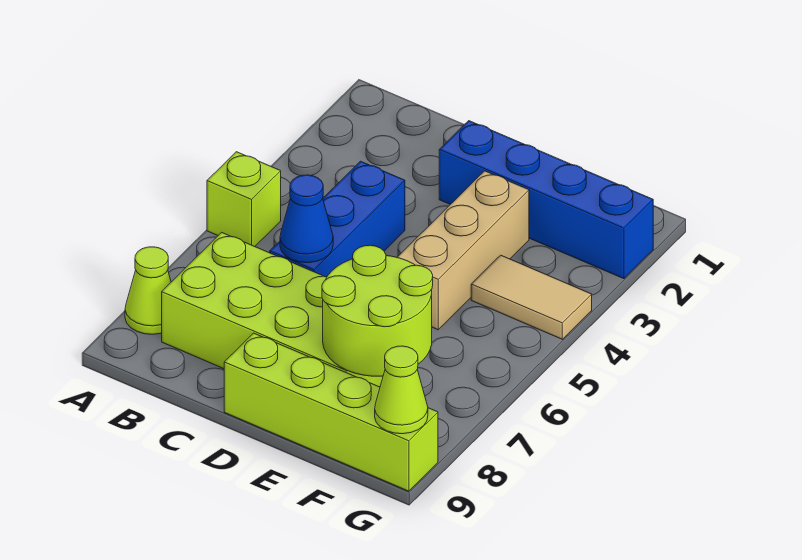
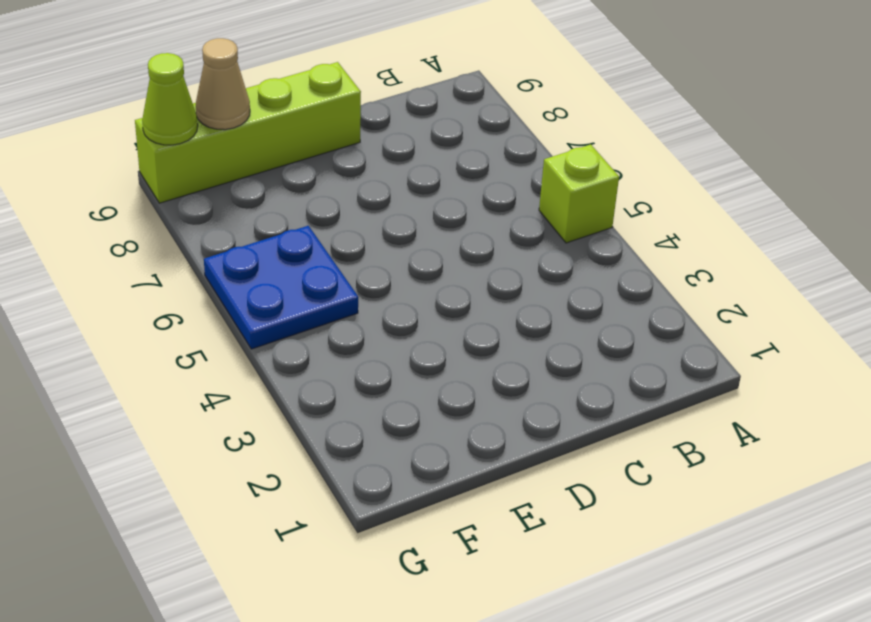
blue 2x2 plate [204,226,358,349] -> none
tan 1x1 cone [196,38,250,130] -> none
none -> lime 1x1 cone [125,247,171,334]
none -> lime 2x4 brick [162,232,383,387]

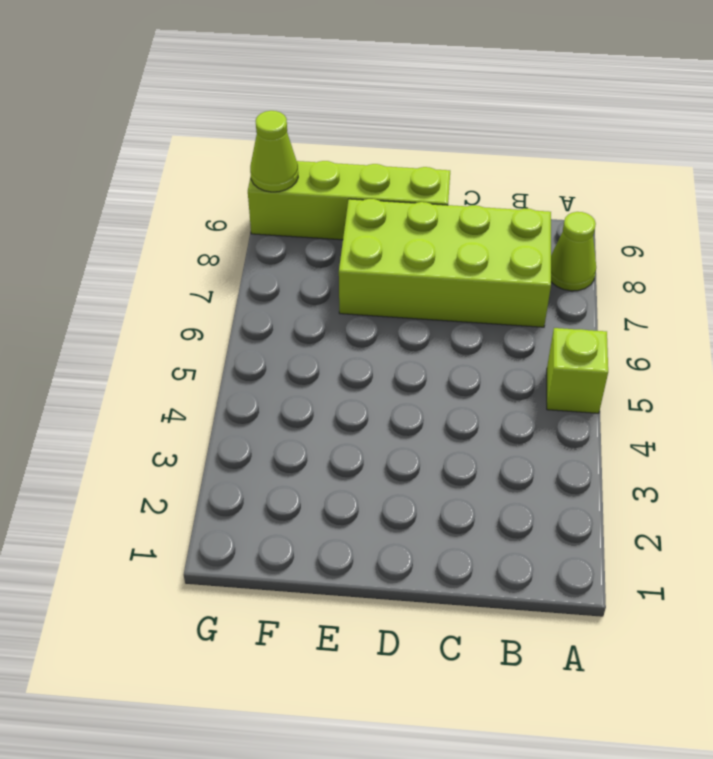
none -> blue 1x3 brick [270,161,405,277]
none -> blue 1x4 brick [439,121,653,279]

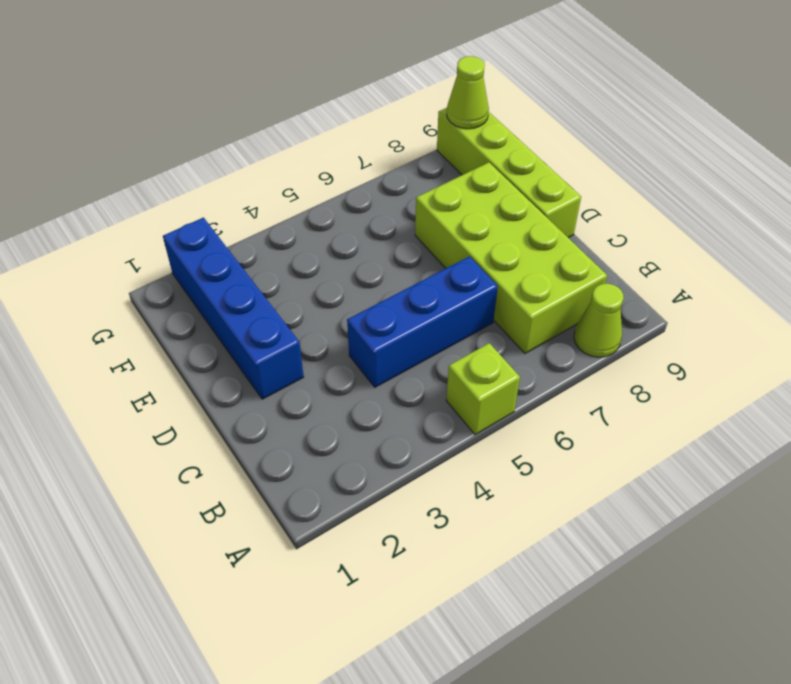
none -> tan 1x3 brick [397,171,529,330]
none -> tan 1x2 tile [471,255,592,339]

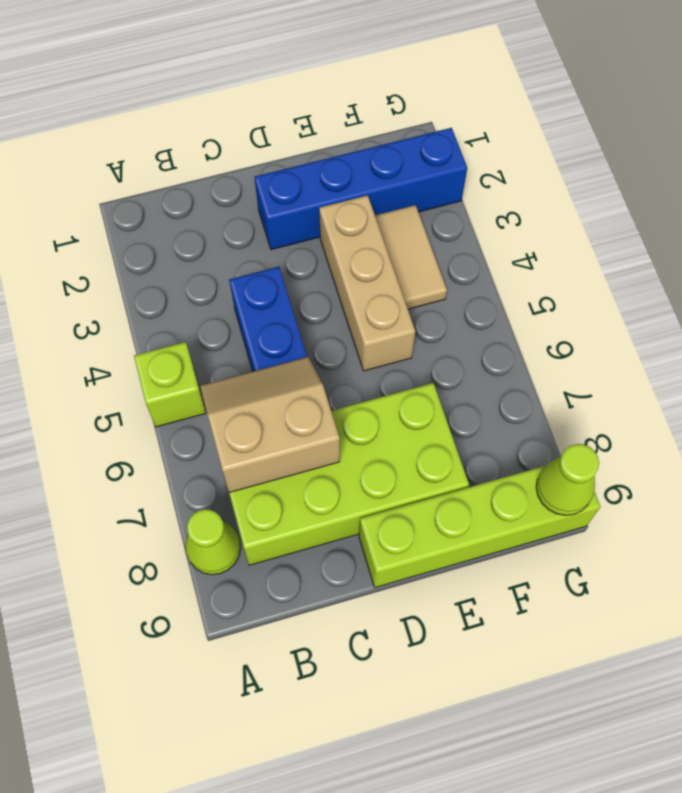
tan 2x2 slope [201,357,340,493] -> blue 1x1 cone [280,175,333,263]
tan 1x2 tile [375,205,447,309] -> tan 1x2 tile turned to [471,255,592,339]
none -> lime 2x2 round brick [322,245,433,376]

